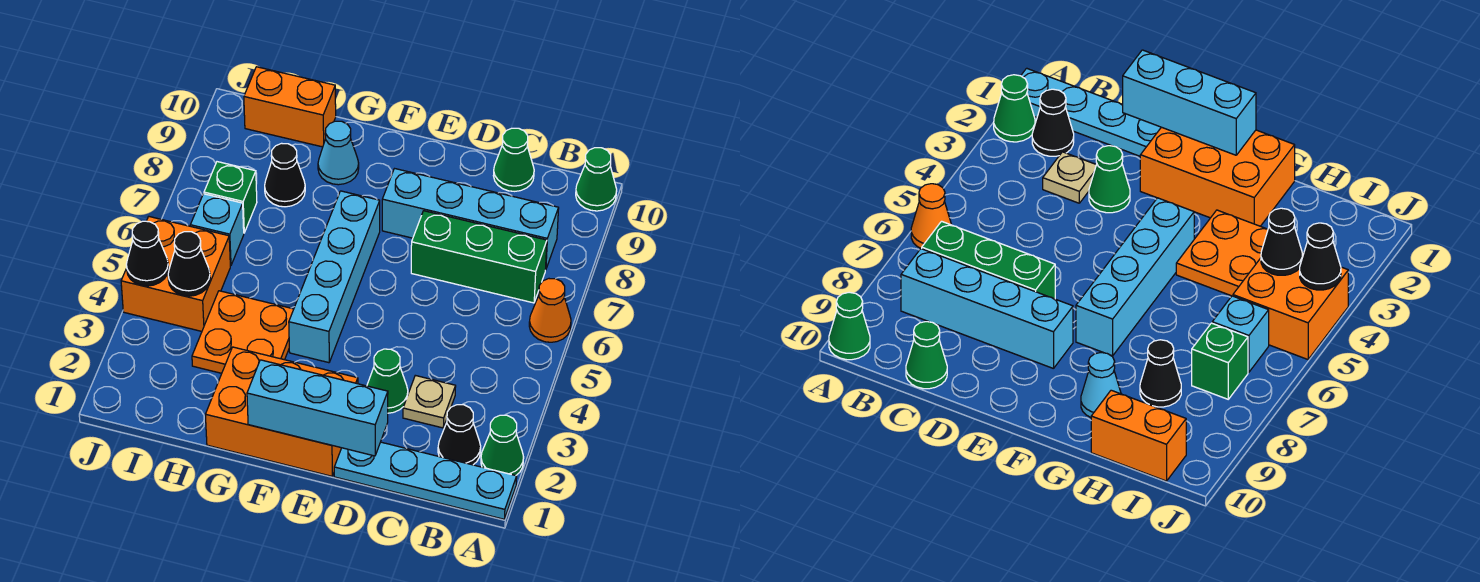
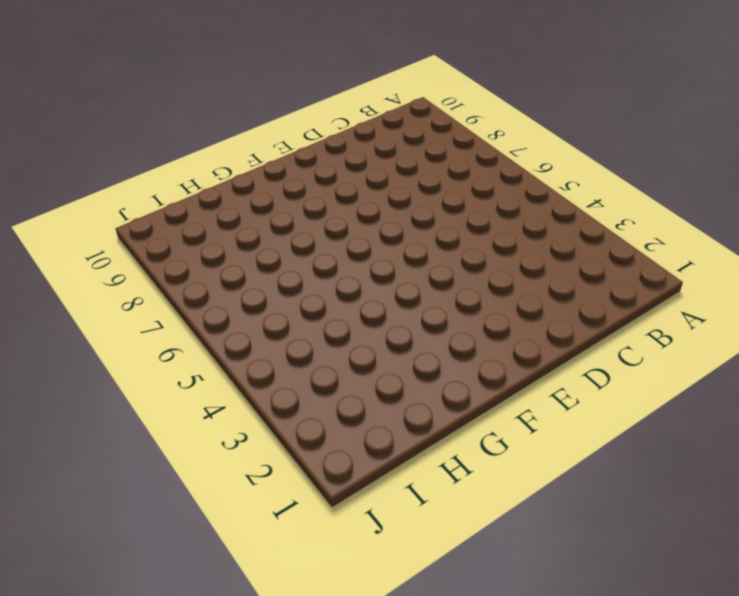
none -> cyan 1x4 plate [334,442,517,519]
none -> green 1x1 cone [481,415,524,476]
none -> orange 1x1 cone [529,279,571,342]

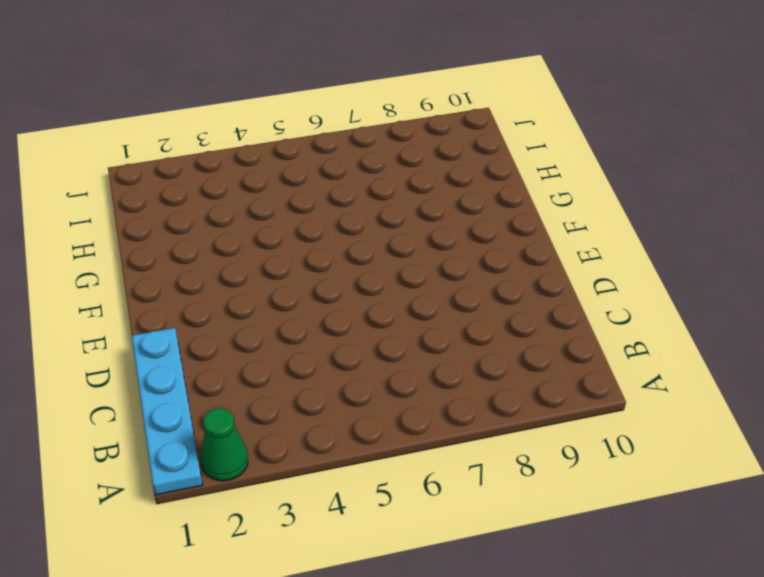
none -> orange 1x1 cone [529,279,571,342]
none -> green 1x1 cone [576,148,617,211]
none -> black 1x1 cone [438,405,481,465]

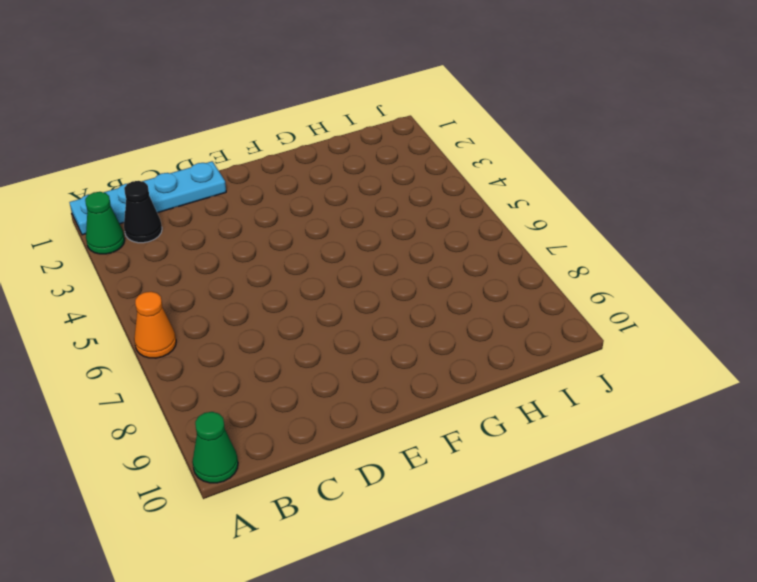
none -> green 1x3 brick [411,211,547,303]
none -> cyan 1x4 brick [382,169,559,270]
none -> tan 1x1 plate [403,375,456,428]

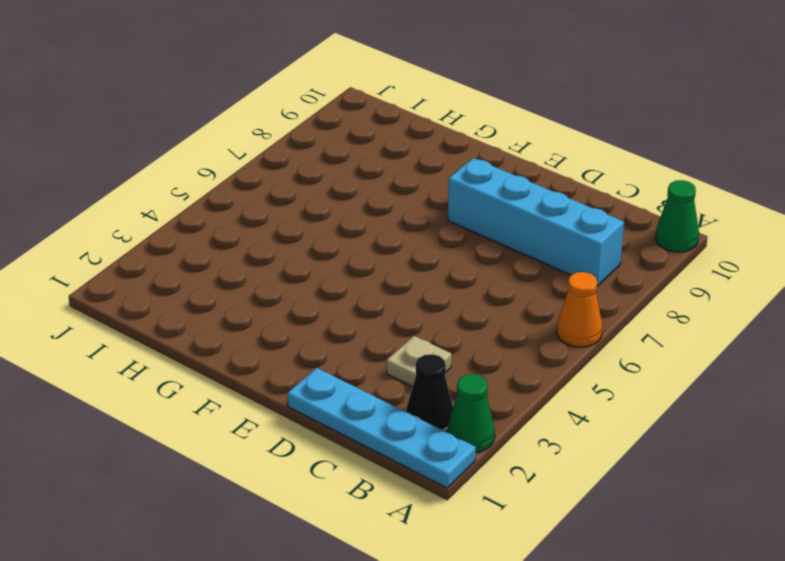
none -> green 1x3 brick [411,211,547,303]
none -> green 1x1 cone [493,128,534,191]
none -> green 1x1 cone [367,349,408,413]

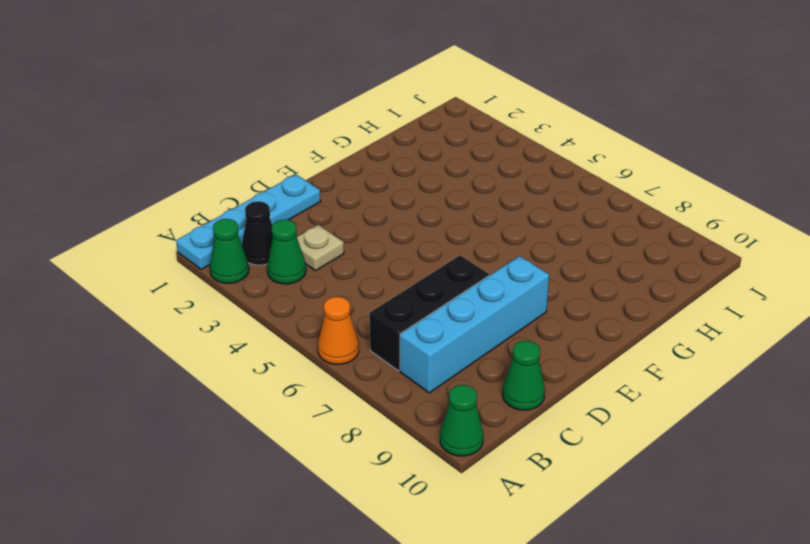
green 1x1 cone [267,219,306,284] -> green 1x1 cone moved to [367,349,408,413]
black 1x3 brick [370,255,489,371] -> green 1x3 brick [411,211,547,303]
none -> orange 2x3 brick [205,347,358,476]
none -> cyan 1x4 brick [289,191,380,363]
none -> orange 2x2 plate [192,291,294,373]

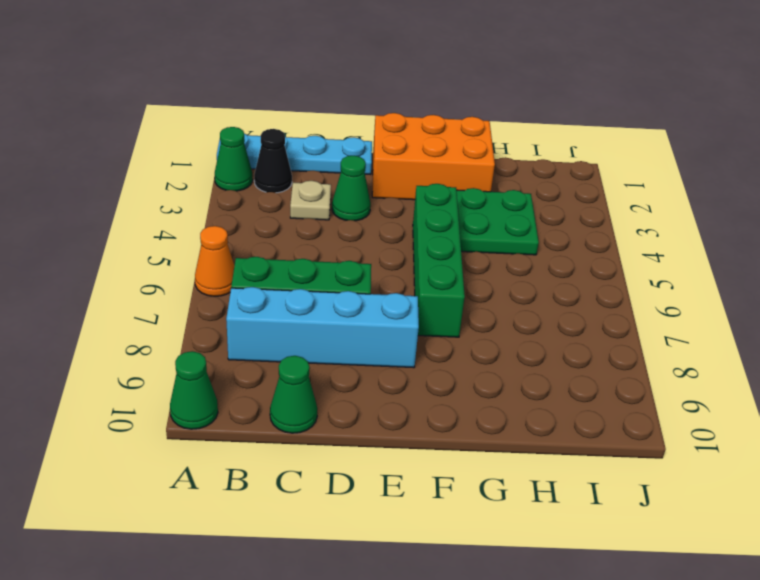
green 1x4 brick [413,184,465,337] -> cyan 1x4 brick [289,191,380,363]
green 2x2 plate [456,188,539,255] -> orange 2x2 plate [192,291,294,373]
none -> cyan 1x1 cone [318,121,359,185]
none -> black 1x1 cone [265,143,305,207]
none -> orange 1x2 brick [244,67,336,147]

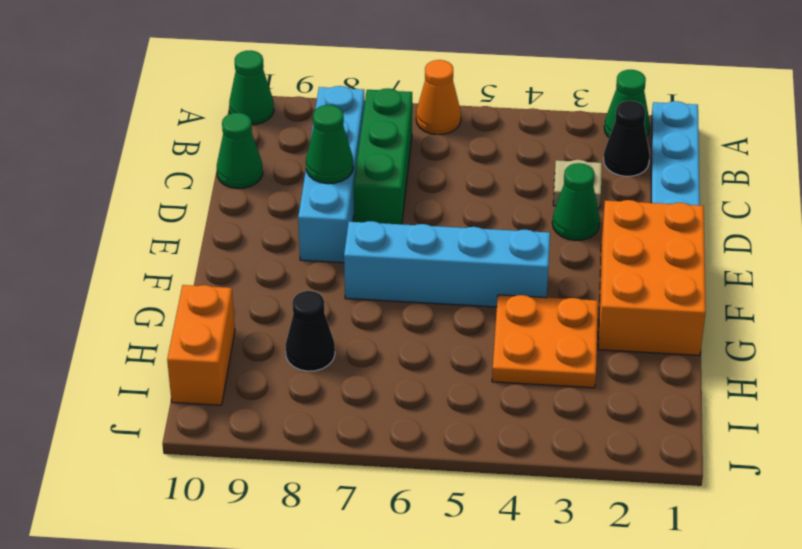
green 1x1 cone [306,105,353,184] -> none
none -> cyan 1x1 cone [318,121,359,185]
none -> orange 2x2 brick [121,217,230,331]
none -> cyan 1x1 brick [190,194,244,266]

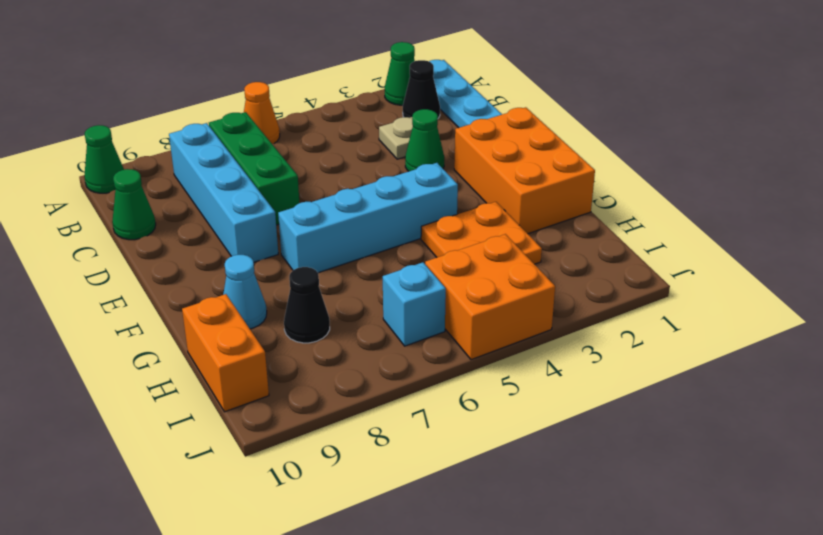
none -> green 1x1 brick [204,162,257,233]
none -> cyan 1x3 brick [247,360,388,456]
none -> black 1x1 cone [168,232,210,296]

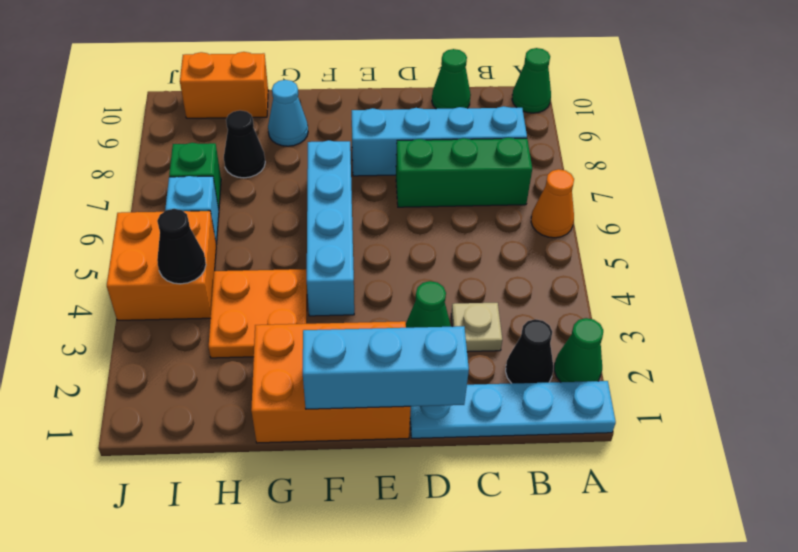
none -> black 1x1 cone [126,221,168,286]

